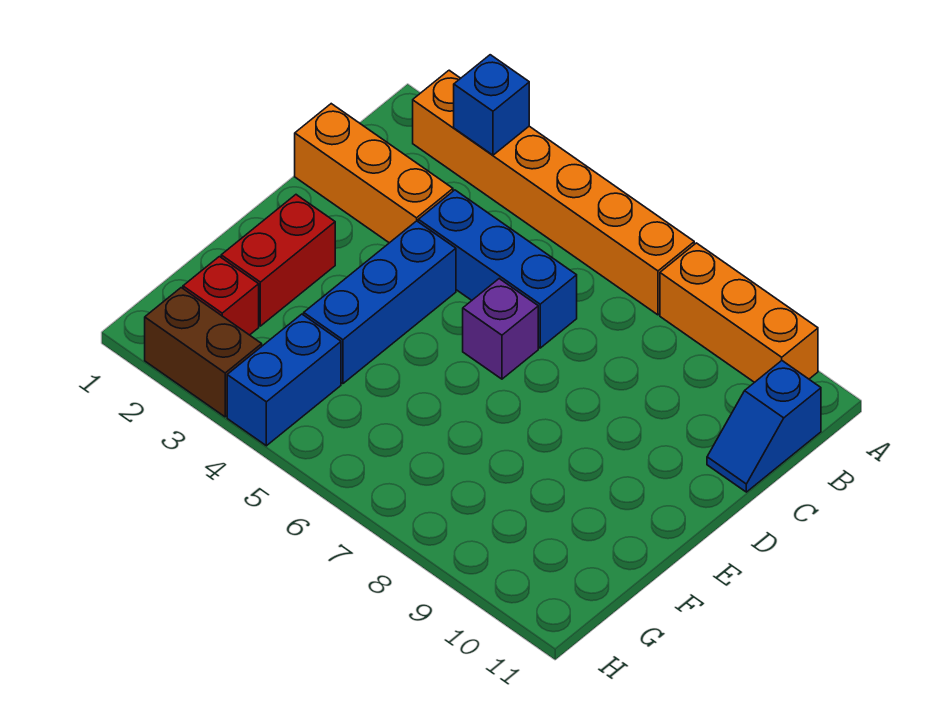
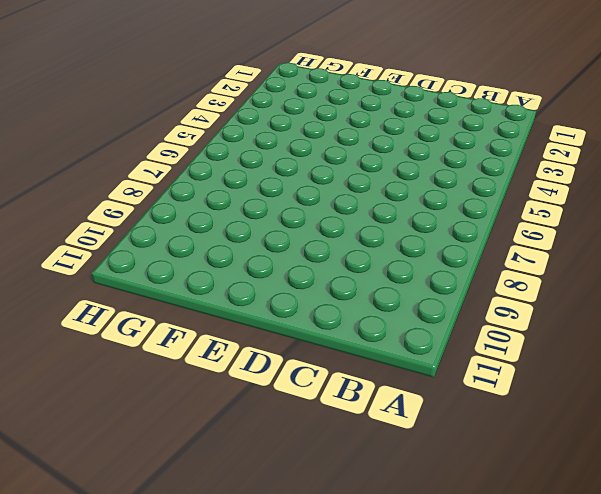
none -> orange 1x6 brick [413,70,694,315]
none -> orange 1x3 brick [660,243,818,382]
none -> blue 1x2 slope [707,361,821,492]

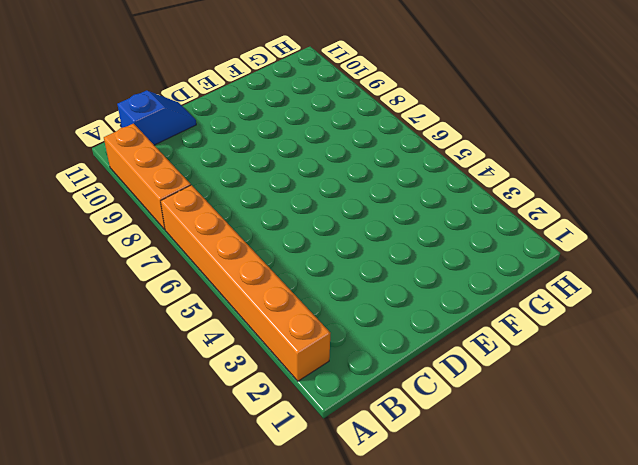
none -> orange 1x3 brick [295,104,453,243]
none -> blue 1x3 brick [418,190,577,348]
none -> blue 1x3 brick [304,221,456,384]

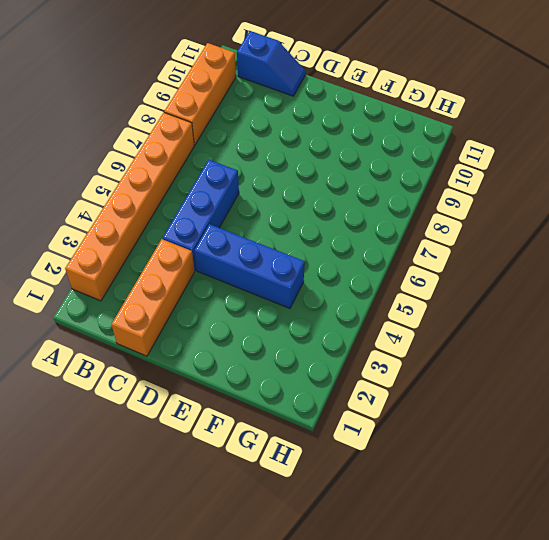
none -> purple 1x1 brick [463,279,538,379]
none -> red 1x2 brick [221,195,335,326]
none -> red 1x1 brick [183,257,259,335]

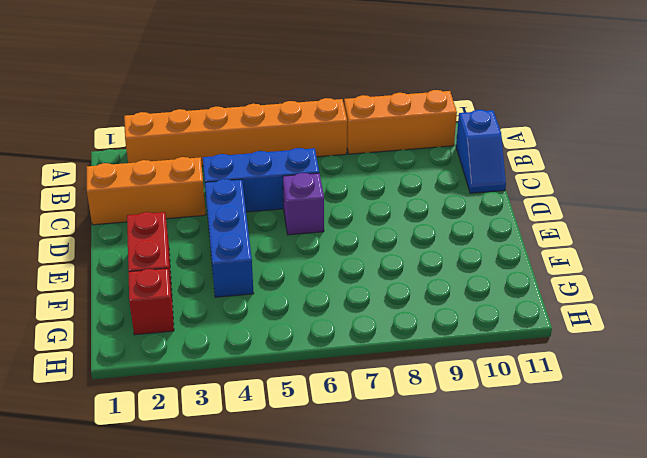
none -> blue 1x2 brick [227,314,341,446]
none -> brown 1x2 brick [145,288,262,417]
none -> blue 1x1 brick [454,55,529,155]

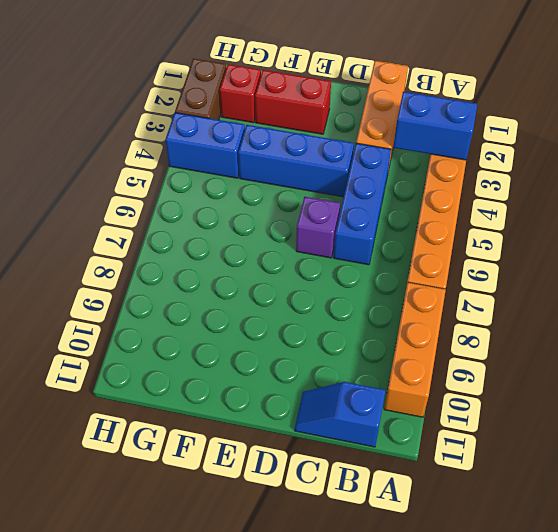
blue 1x2 brick [393,92,477,160] -> blue 1x1 brick [454,55,529,155]

